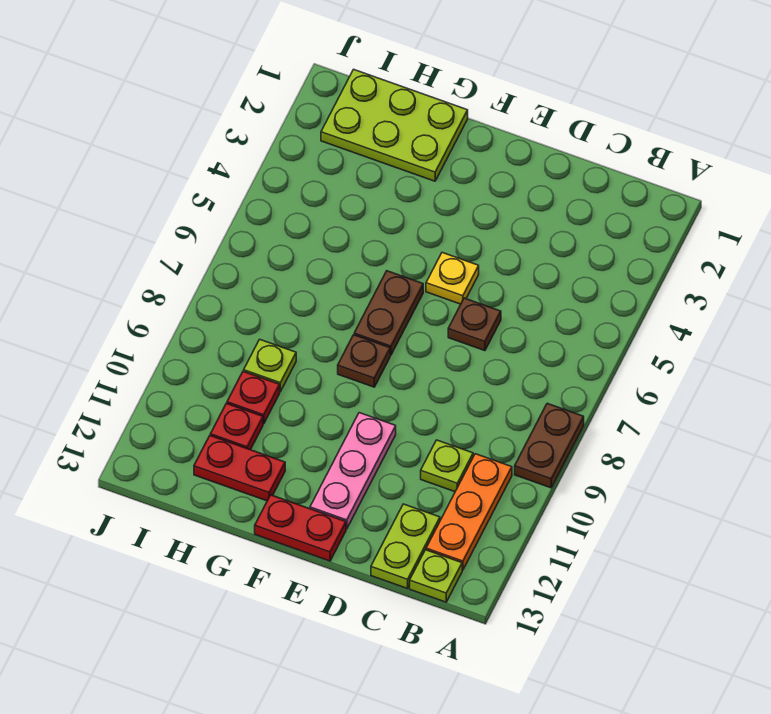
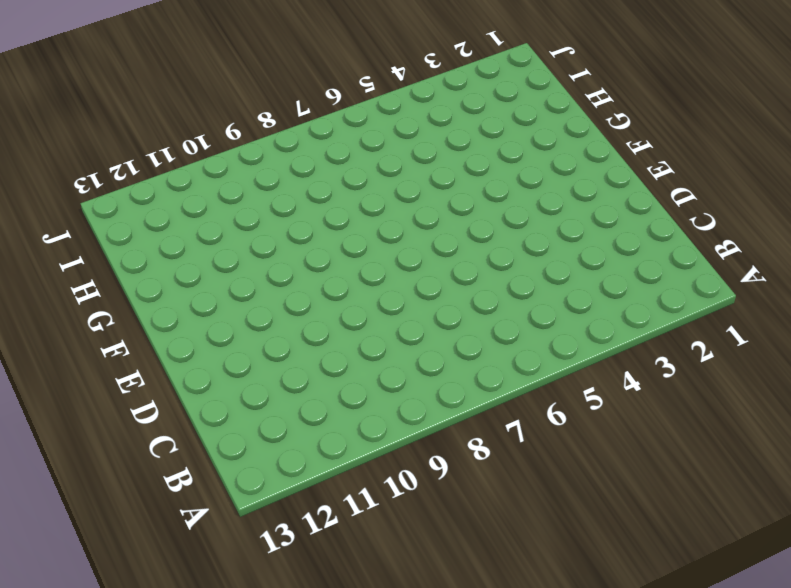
none -> brown 1x2 plate [515,403,584,488]
none -> orange 1x3 plate [426,454,512,570]
none -> lime 1x1 plate [410,550,462,602]

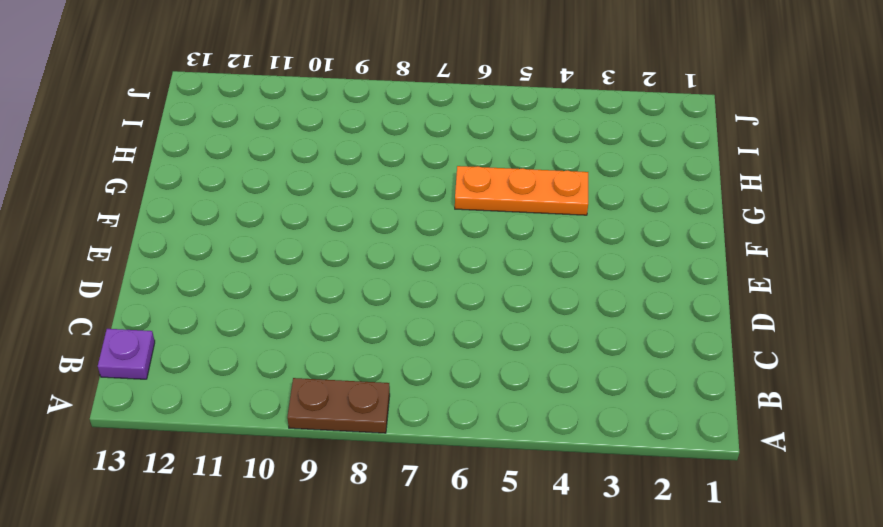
purple 1x1 plate [98,329,155,379] -> lime 1x1 plate [410,550,462,602]
orange 1x3 plate [455,166,588,215] -> orange 1x3 plate moved to [426,454,512,570]
none -> lime 1x1 plate [421,440,473,492]
none -> lime 1x2 plate [371,504,440,589]
none -> brown 1x1 plate [448,298,501,351]

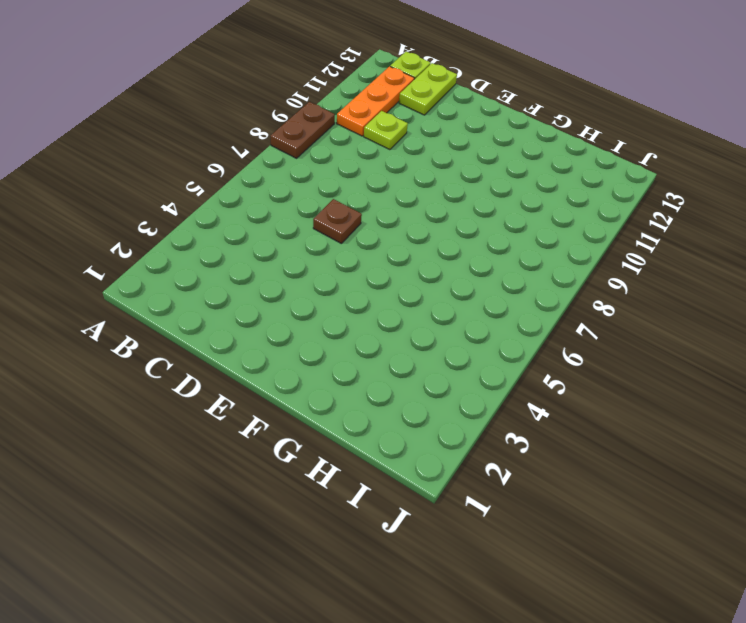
none -> yellow 1x1 plate [426,253,479,304]
none -> pink 1x3 plate [310,413,396,529]
none -> red 1x2 plate [255,495,346,561]

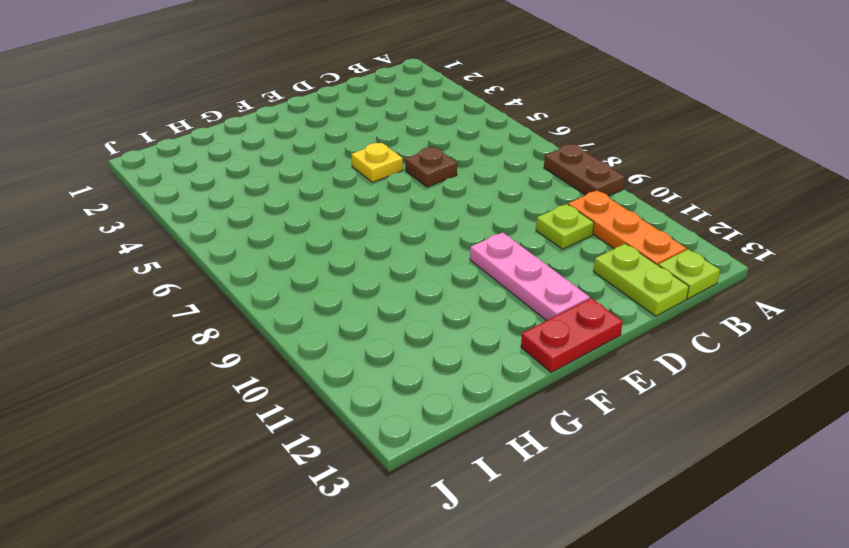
none -> brown 1x2 plate [354,271,423,355]
none -> brown 1x1 plate [338,335,390,387]
none -> lime 2x3 plate [321,69,468,181]

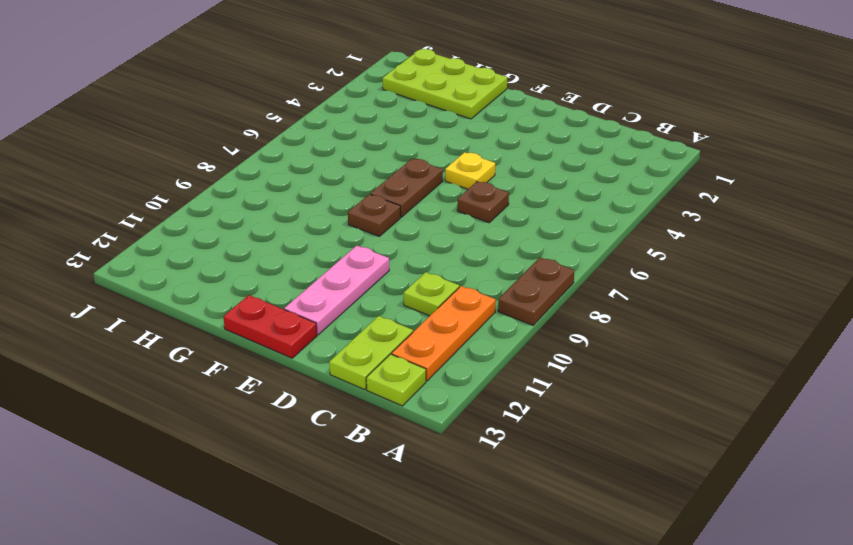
none -> red 1x2 plate [194,436,285,501]
none -> lime 1x1 plate [244,339,296,392]
none -> red 1x1 plate [227,371,280,424]

